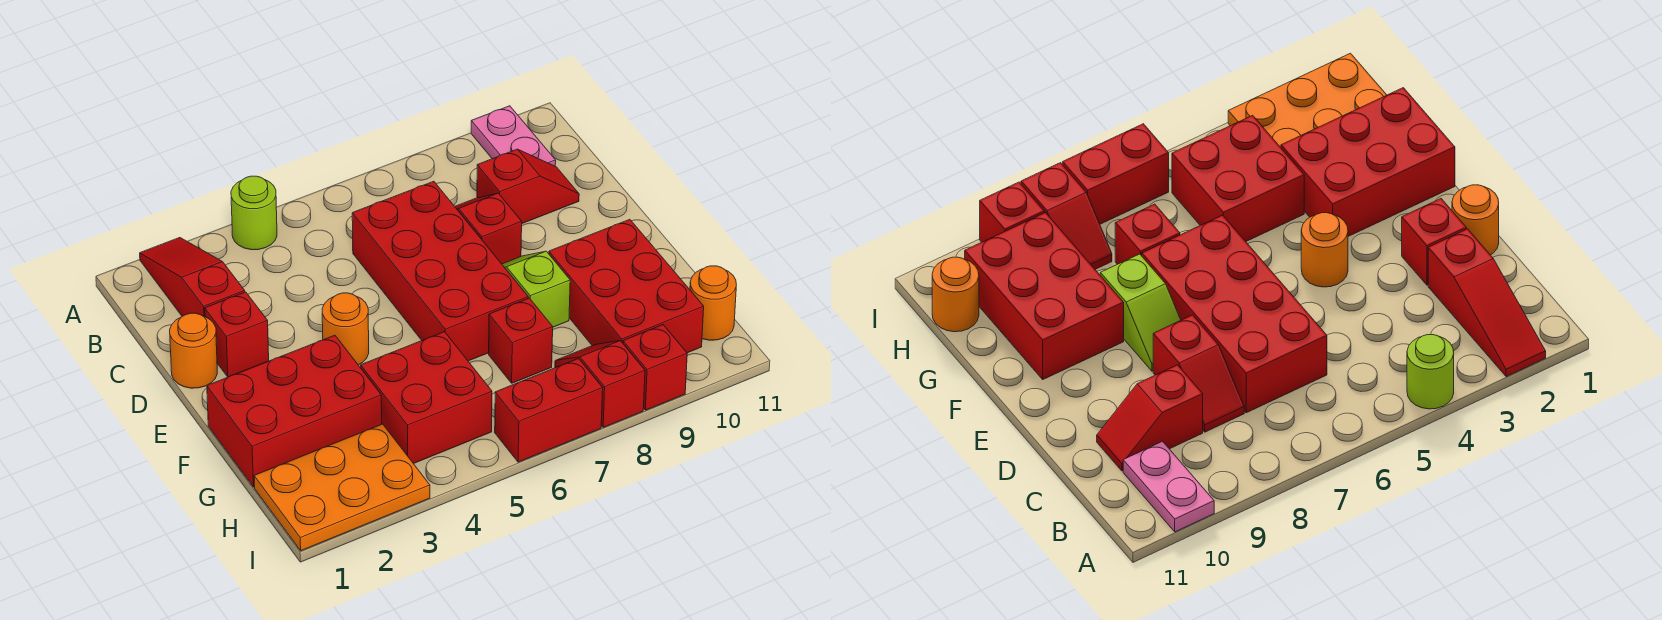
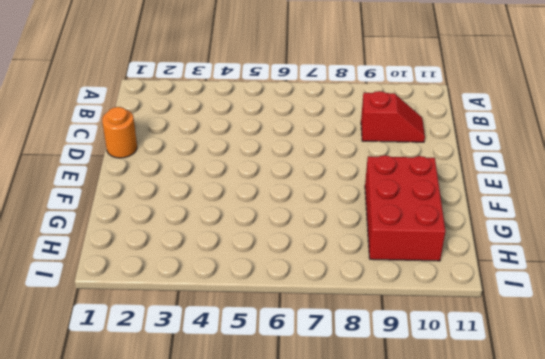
none -> red 1x3 slope [140,238,245,317]
none -> lime 1x1 round brick [231,176,277,250]
none -> pink 1x2 plate [471,106,556,166]

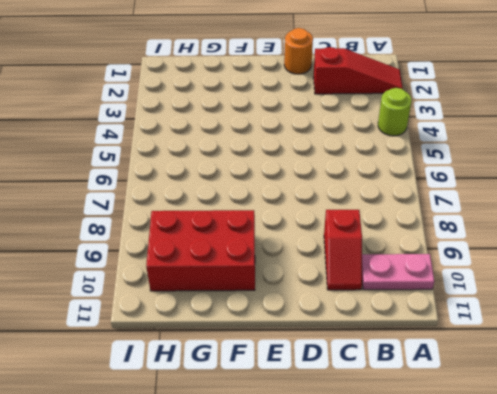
none -> red 2x4 brick [352,181,528,361]
none -> red 1x2 slope [455,193,522,264]
none -> red 1x1 brick [205,292,269,377]

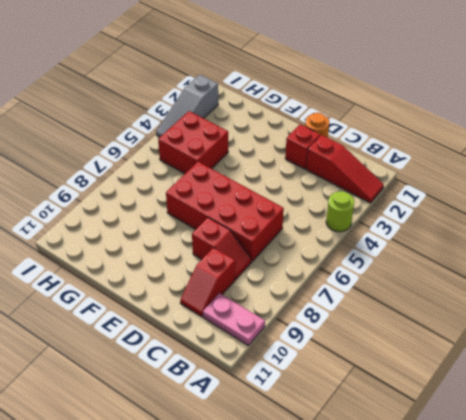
grey 1x3 slope [156,75,218,137] -> orange 2x3 plate [254,424,430,551]
none -> orange 1x1 round brick [322,293,369,365]
none -> lime 1x2 slope [502,251,570,327]
none -> red 2x3 brick [207,335,382,487]

